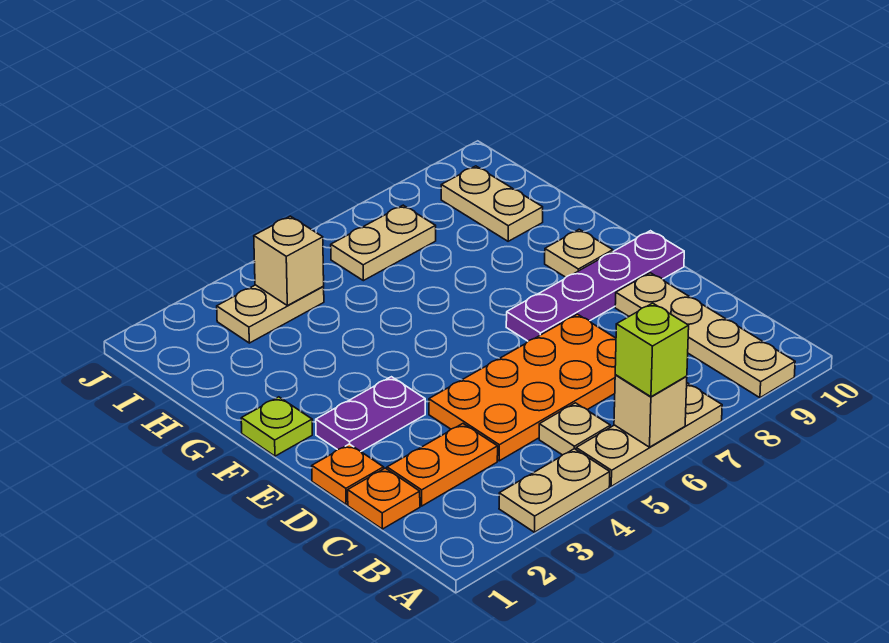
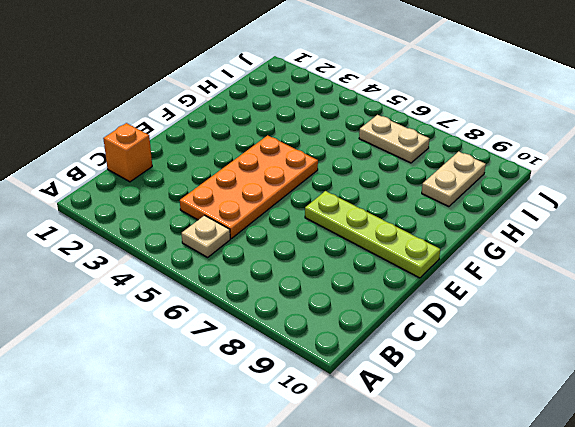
orange 1x1 brick [103,123,152,182] -> orange 1x1 plate [348,468,420,529]
orange 2x4 plate [180,135,318,239] -> orange 2x4 plate turned to [429,314,616,461]
lime 1x4 plate [305,191,440,278] -> purple 1x4 plate [506,231,684,341]
none -> tan 1x2 plate [499,449,610,532]
none -> tan 1x3 plate [576,383,722,486]
none -> tan 1x4 plate [615,273,795,398]

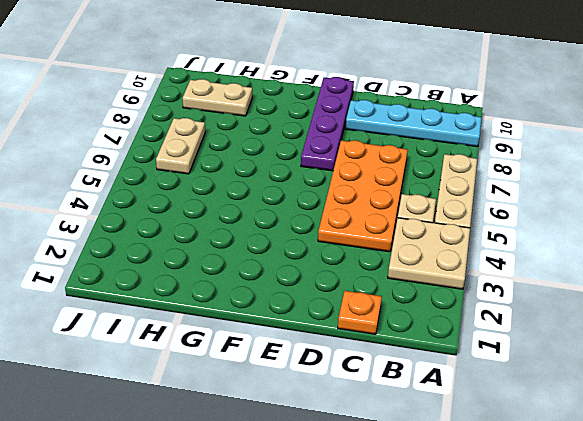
tan 2x2 plate [388,218,470,289] -> tan 1x2 plate [499,449,610,532]
cyan 1x4 plate [346,100,482,147] -> tan 1x4 plate [615,273,795,398]
none -> orange 1x2 plate [387,424,498,506]
none -> orange 1x1 plate [312,444,384,505]
none -> purple 1x2 plate [316,377,425,451]

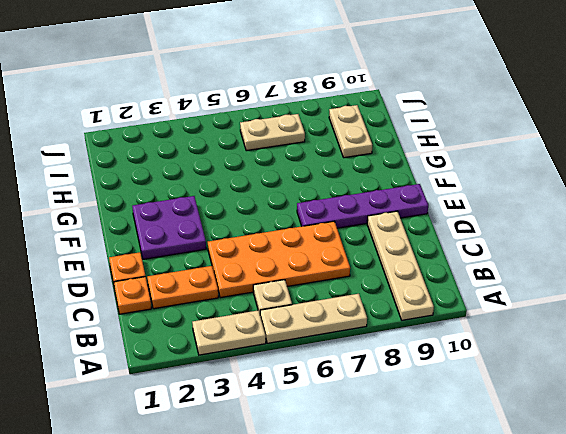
purple 2x2 plate [132,196,206,259] -> purple 1x2 plate [316,377,425,451]
none -> lime 1x1 plate [241,397,312,456]
none -> tan 1x1 plate [545,229,613,277]
none -> tan 1x2 plate [217,285,324,343]

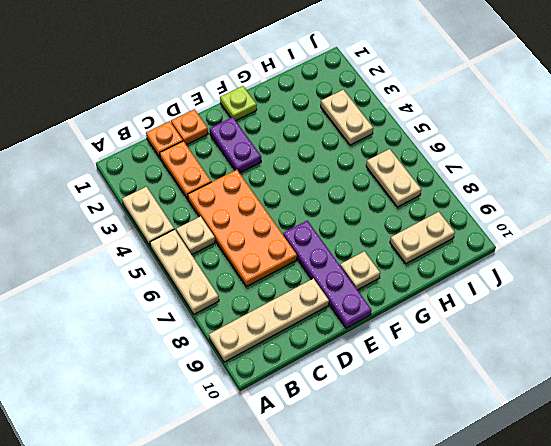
none -> tan 1x1 brick [614,375,687,447]
none -> tan 1x1 brick [254,216,324,306]
none -> lime 1x1 brick [615,303,689,397]

